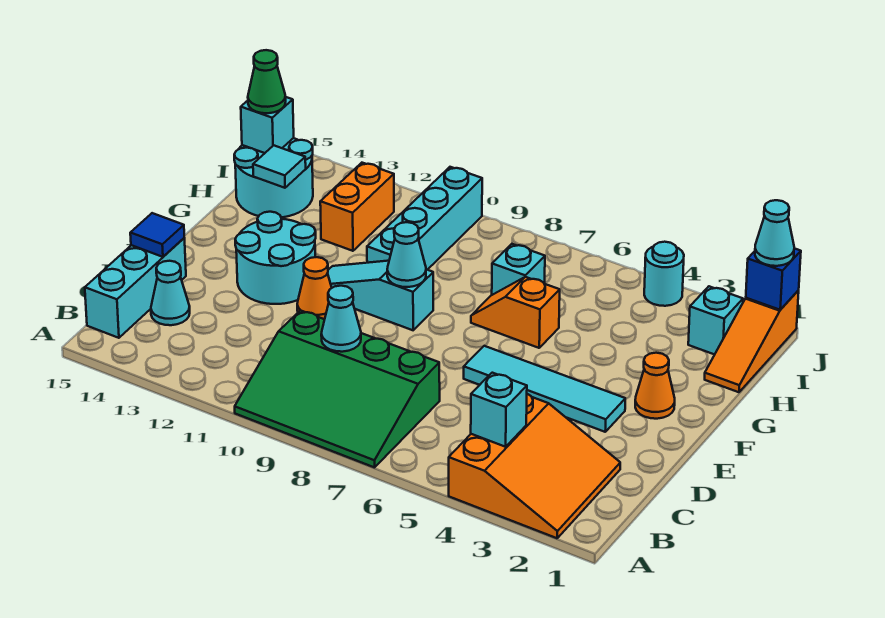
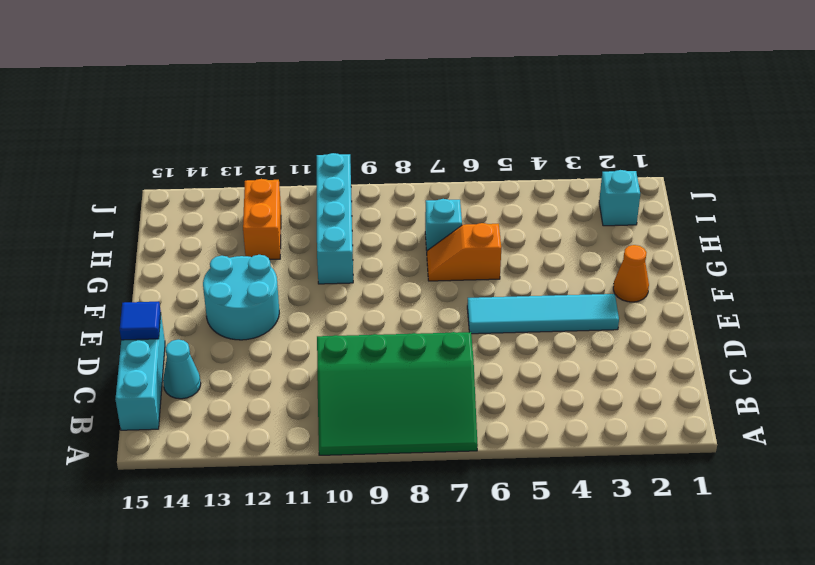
none -> orange 3x3 slope [449,394,620,538]
none -> orange 1x1 cone [297,257,332,319]
none -> cyan 1x3 slope [328,261,433,330]

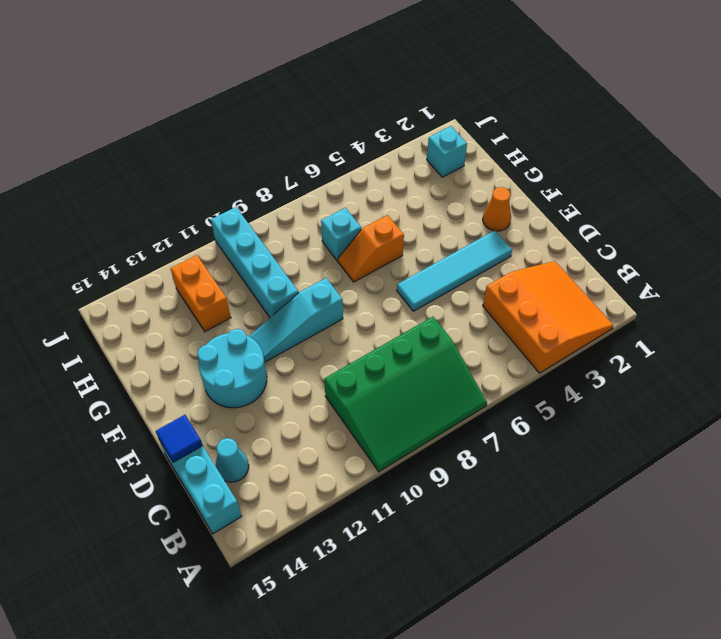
none -> orange 1x1 cone [297,257,332,319]
none -> orange 1x3 slope [705,290,799,392]
none -> cyan 2x2 round brick [234,138,313,217]

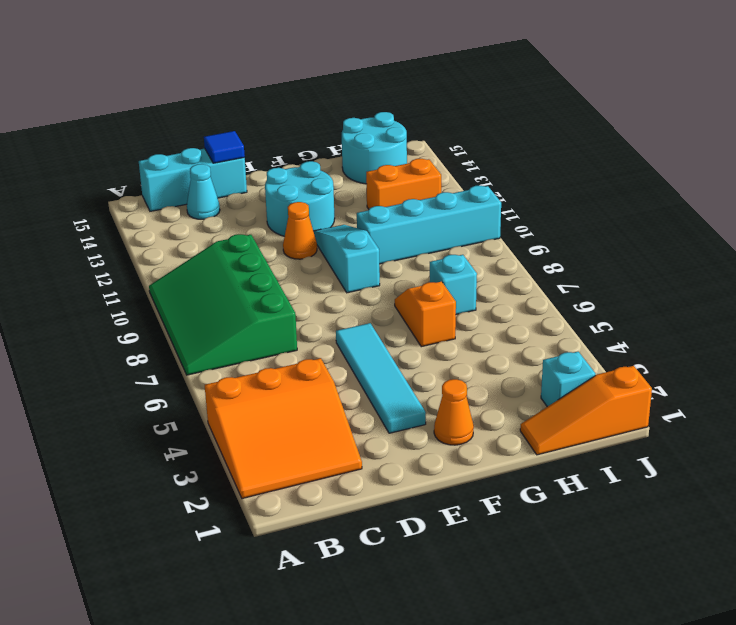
none -> cyan 1x1 round brick [644,242,684,306]
none -> cyan 1x1 brick [471,373,527,447]
none -> cyan 1x1 cone [321,286,361,352]

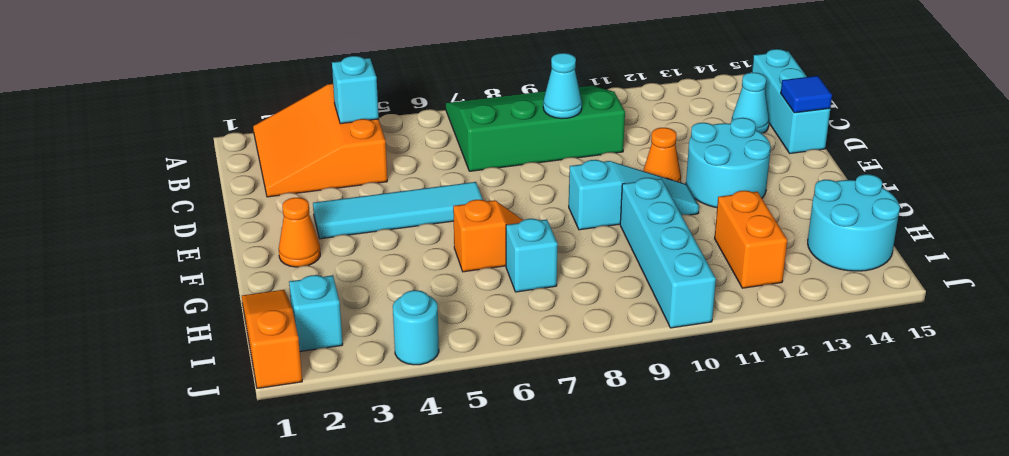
none -> cyan 1x1 cone [387,222,426,287]
none -> cyan 1x1 tile [253,145,306,188]
none -> cyan 1x1 brick [241,97,294,153]

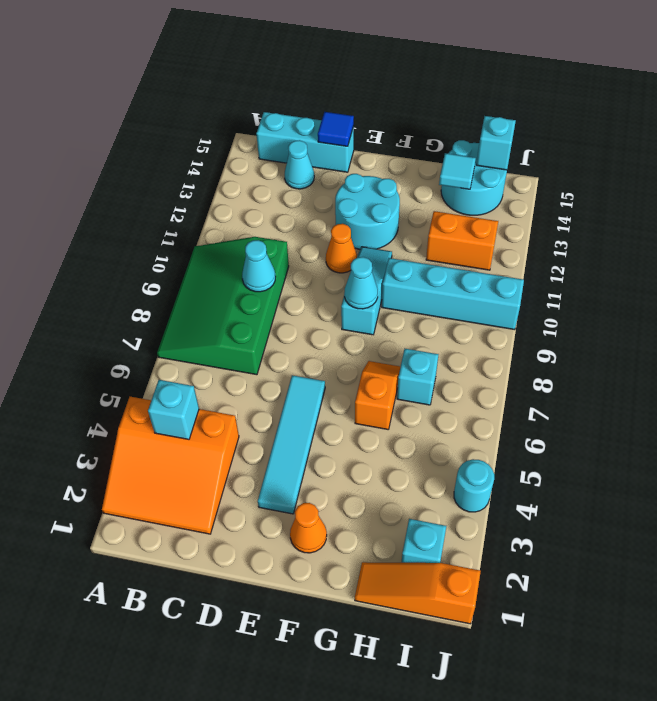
none -> blue 1x1 brick [746,248,801,310]
none -> green 1x1 cone [248,50,286,113]
none -> cyan 1x1 cone [755,200,794,266]

